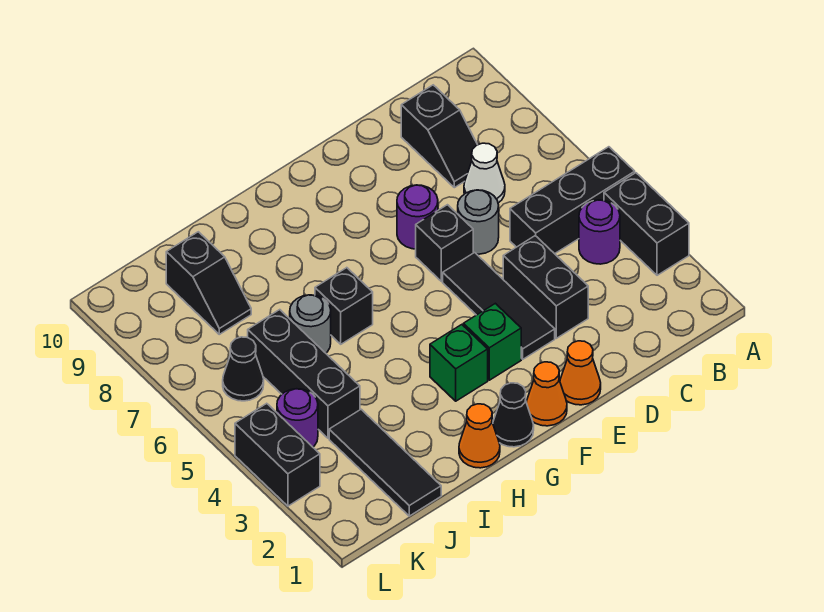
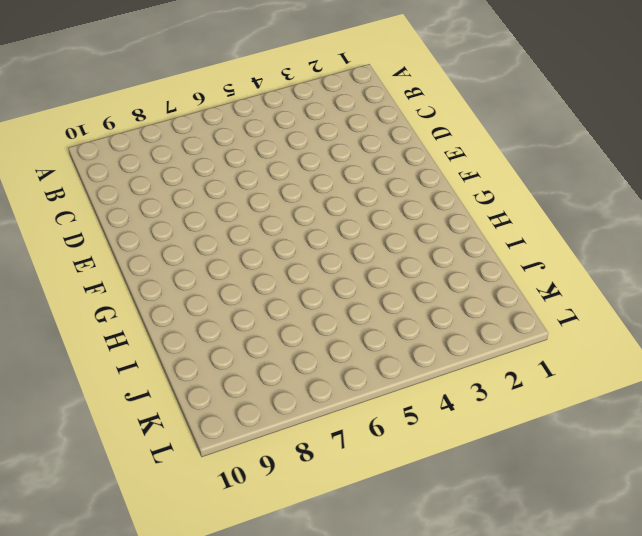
none -> black 1x2 brick [604,173,689,275]
none -> black 1x3 brick [510,147,635,254]
none -> purple 1x1 round brick [579,200,620,264]

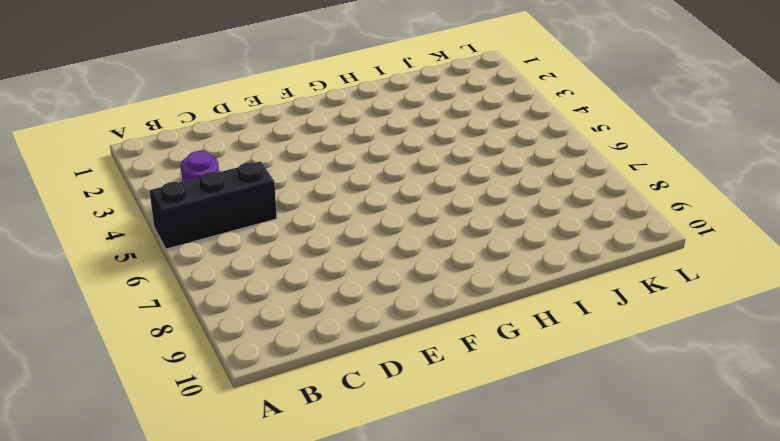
none -> black 1x2 brick [604,173,689,275]
none -> white 1x1 cone [464,143,505,203]
none -> black 1x2 slope [401,85,477,188]

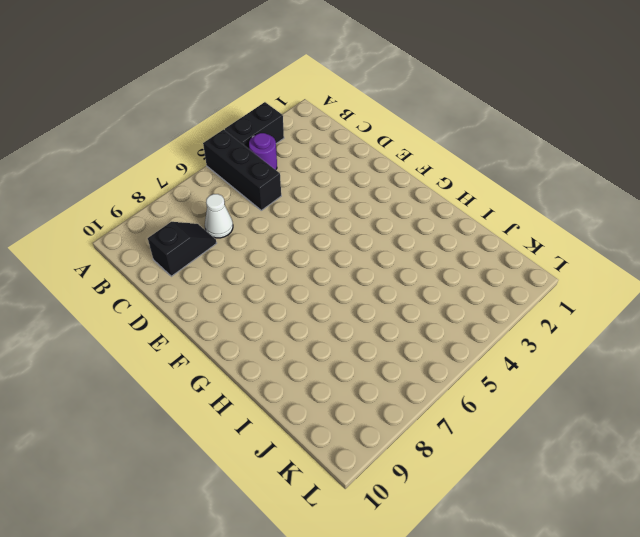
none -> black 1x2 brick [503,236,588,338]
none -> grey 1x1 round brick [458,190,499,254]
none -> orange 1x1 cone [560,341,601,405]

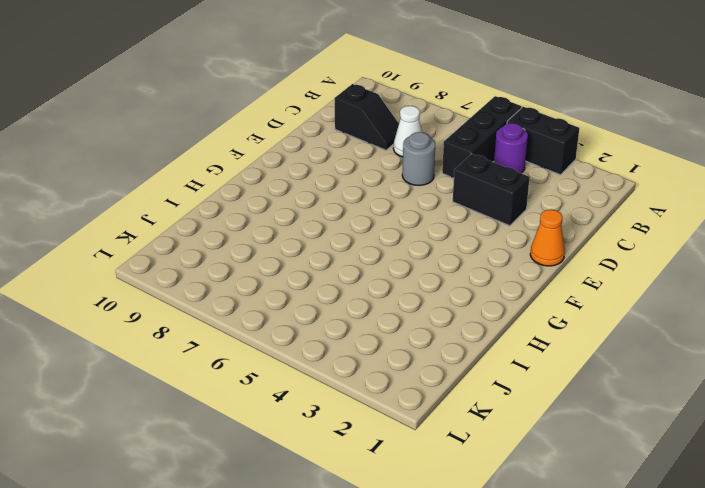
none -> black 1x3 tile [443,253,555,359]
none -> black 1x1 brick [416,205,473,281]
none -> purple 1x1 round brick [397,185,438,249]

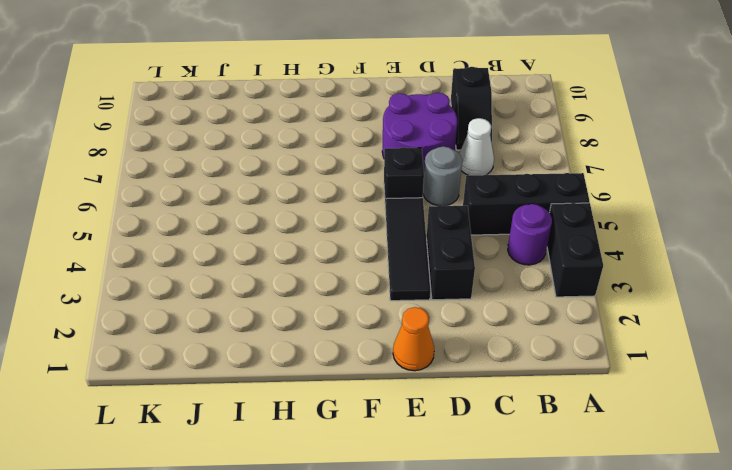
purple 2x2 round brick [382,93,457,169] -> purple 1x1 round brick [397,185,438,249]
none -> orange 1x1 cone [526,362,567,426]
none -> green 1x1 brick [463,303,521,380]
none -> black 1x1 cone [493,383,534,447]

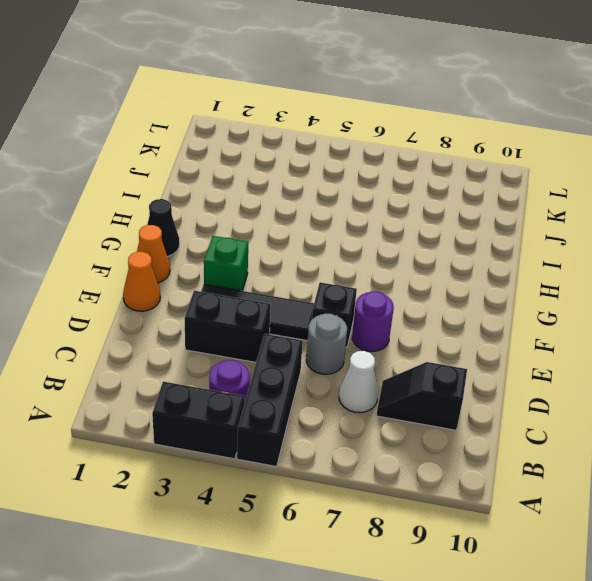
none -> green 1x1 brick [430,325,488,401]
none -> orange 1x1 cone [459,404,500,468]
none -> black 1x1 brick [315,268,373,344]

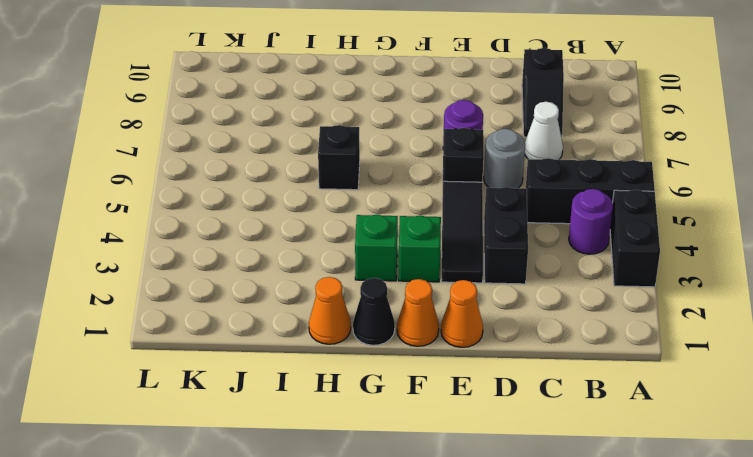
none -> grey 1x1 round brick [290,295,331,353]
none -> black 1x3 tile [329,409,441,516]
none -> black 1x3 brick [248,310,360,438]

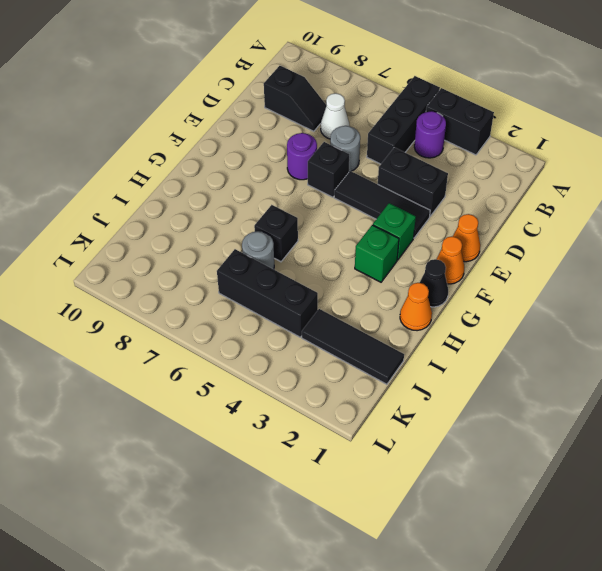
none -> black 1x2 slope [166,232,251,334]
none -> purple 1x1 round brick [277,389,318,447]
none -> black 1x1 cone [223,337,264,401]

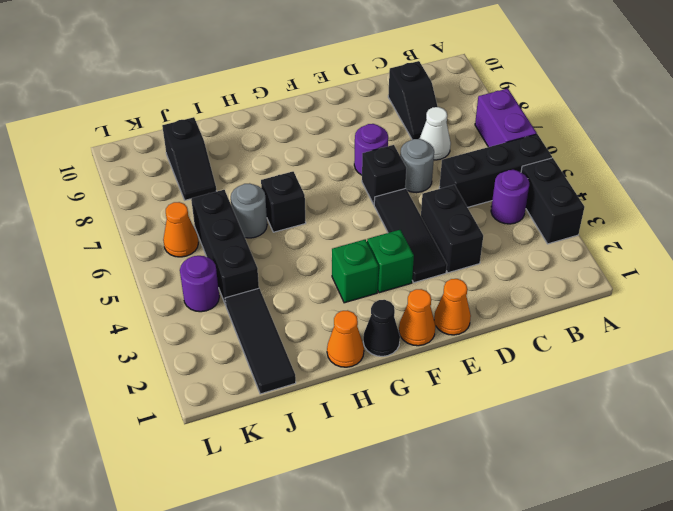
purple 1x2 brick [475,89,537,147] -> none
orange 1x1 cone [163,202,198,257] -> black 1x1 cone [223,337,264,401]
none -> black 1x2 brick [235,403,320,506]

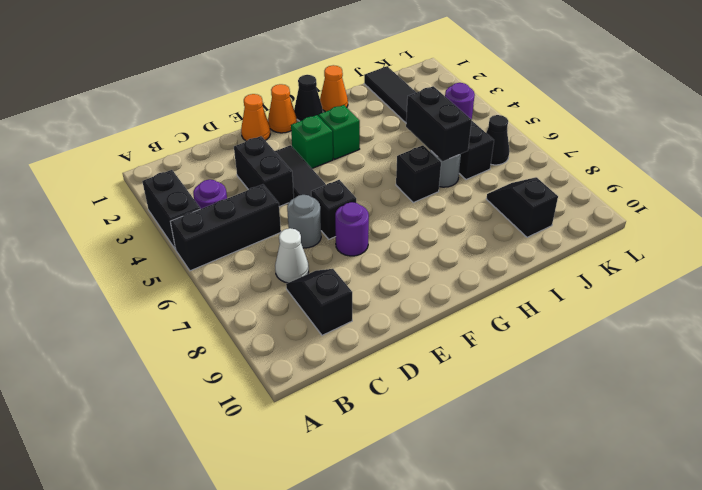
black 1x2 brick [406,86,472,161] -> black 1x2 brick moved to [235,403,320,506]

